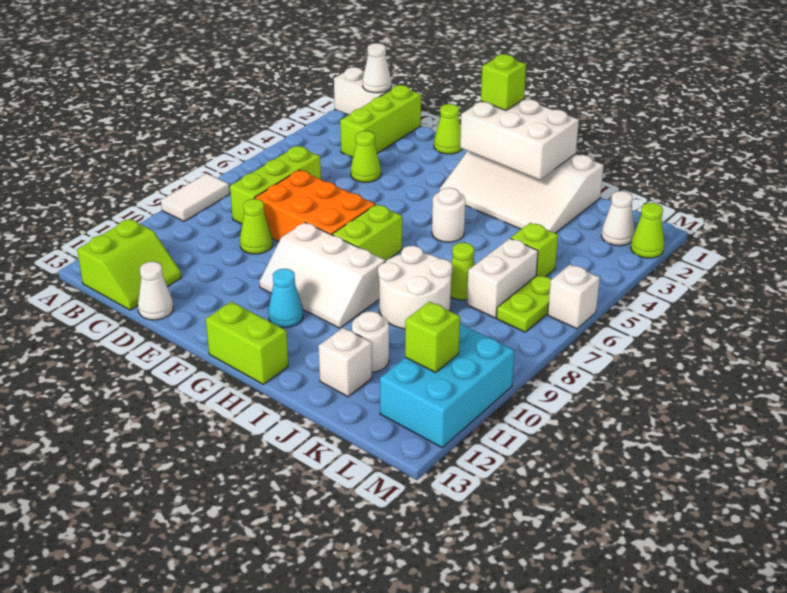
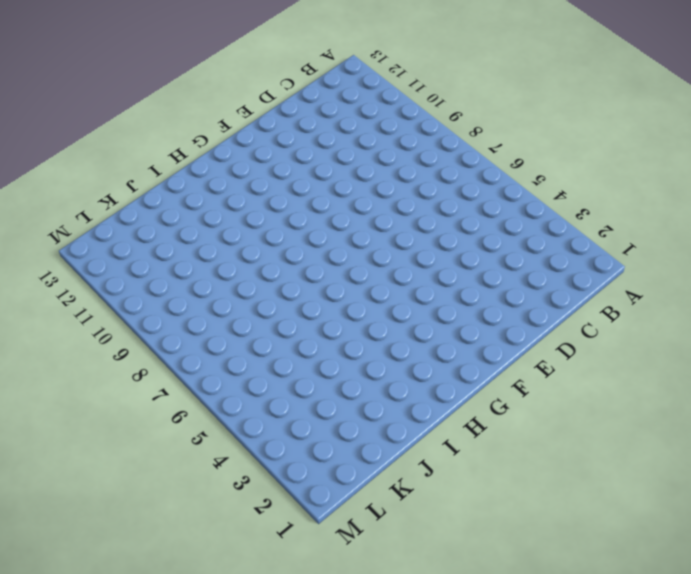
none -> white 1x2 brick [334,67,397,115]
none -> white 1x2 tile [161,173,230,221]
none -> lime 2x2 slope [77,219,182,310]
none -> lime 1x3 brick [340,85,421,157]

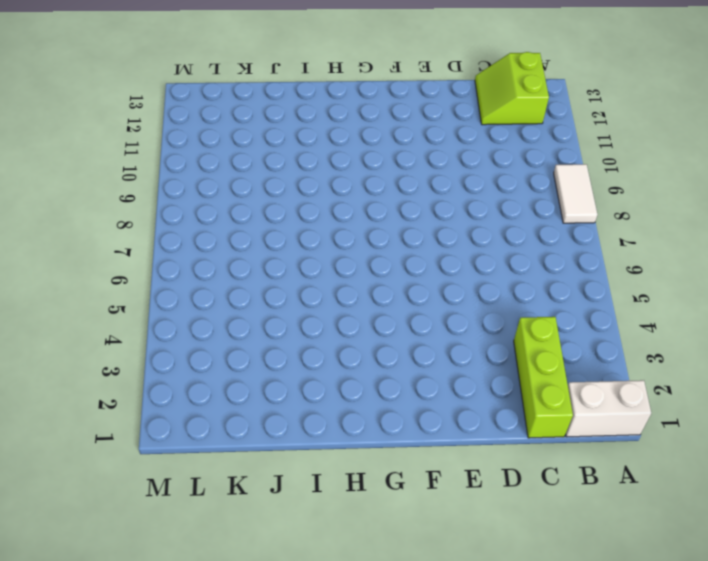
none -> lime 1x3 brick [230,146,321,224]
none -> lime 1x1 cone [351,131,381,182]
none -> orange 2x3 brick [255,170,375,242]
none -> lime 1x1 cone [240,199,273,254]

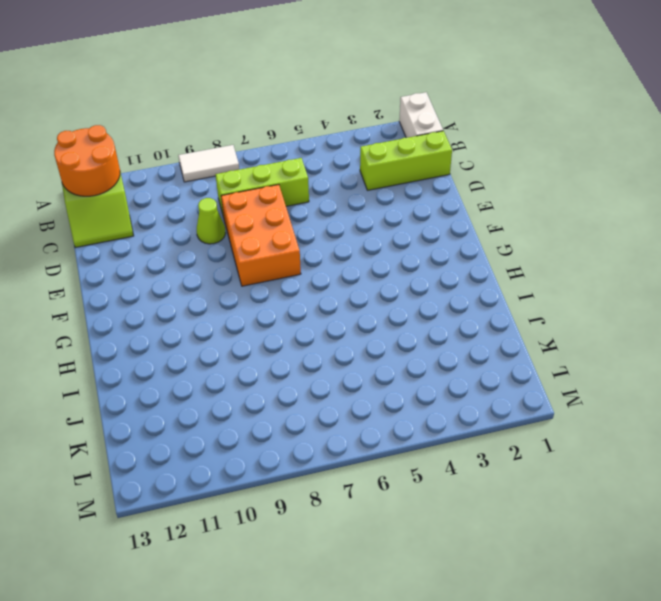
orange 2x2 round brick [54,125,120,196] -> none
none -> lime 1x1 cone [351,131,381,182]
none -> white 1x1 cone [138,262,173,320]
none -> lime 1x1 cone [434,104,462,154]
none -> white 2x3 slope [259,222,385,328]

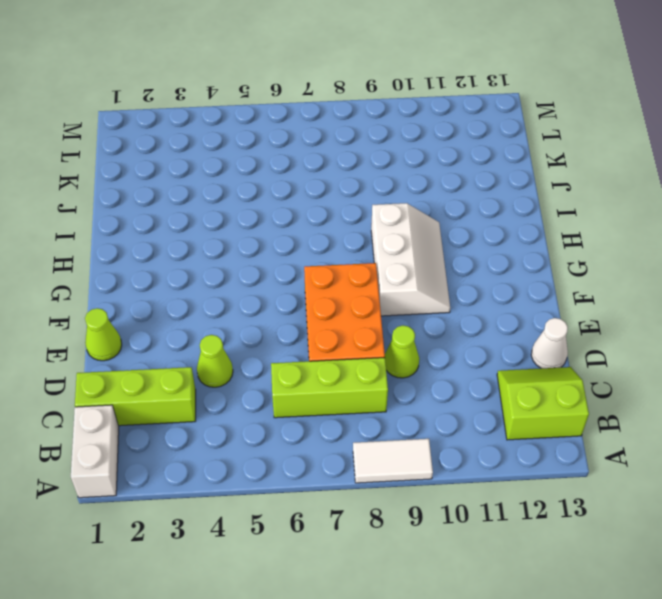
none -> white 3x4 slope [440,151,604,233]
none -> lime 1x2 brick [332,204,402,261]
none -> cyan 1x1 cone [268,269,303,327]
none -> lime 1x2 brick [206,302,288,384]

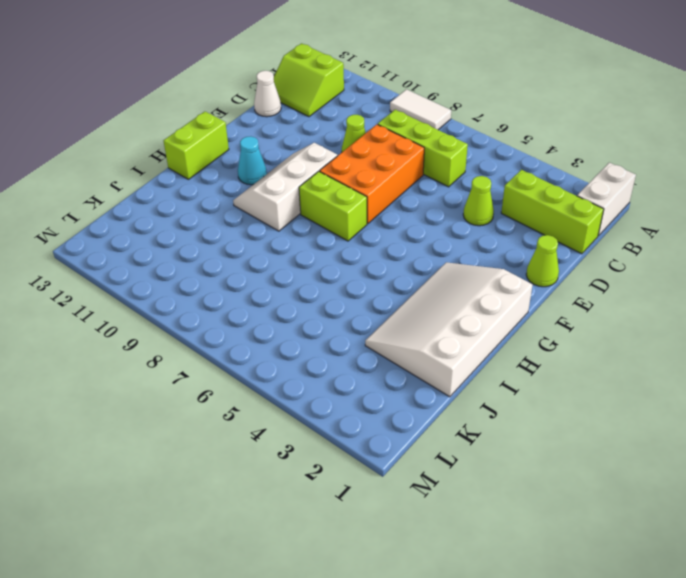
none -> white 1x1 round brick [432,188,465,242]
none -> white 2x2 round brick [378,246,452,329]
none -> lime 1x1 cone [451,243,475,300]
none -> white 1x1 round brick [352,311,389,372]

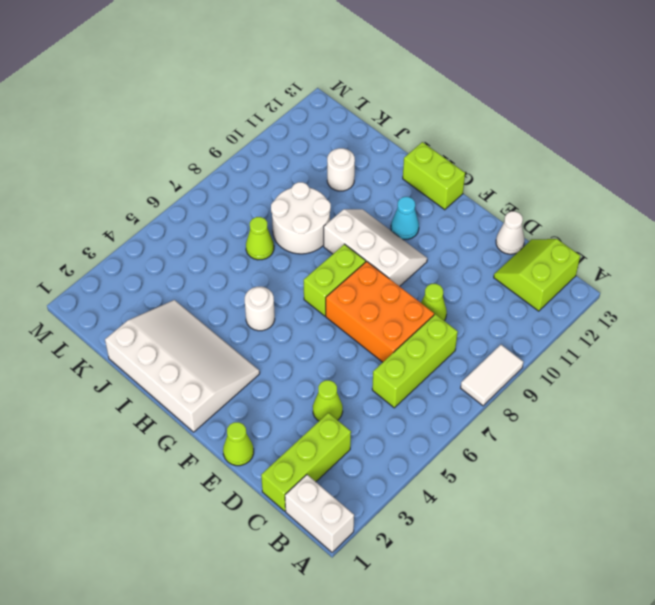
none -> white 1x1 brick [318,328,372,397]
none -> lime 1x1 brick [511,223,558,277]
none -> white 1x2 brick [467,238,538,318]
none -> white 1x1 cone [601,191,634,246]

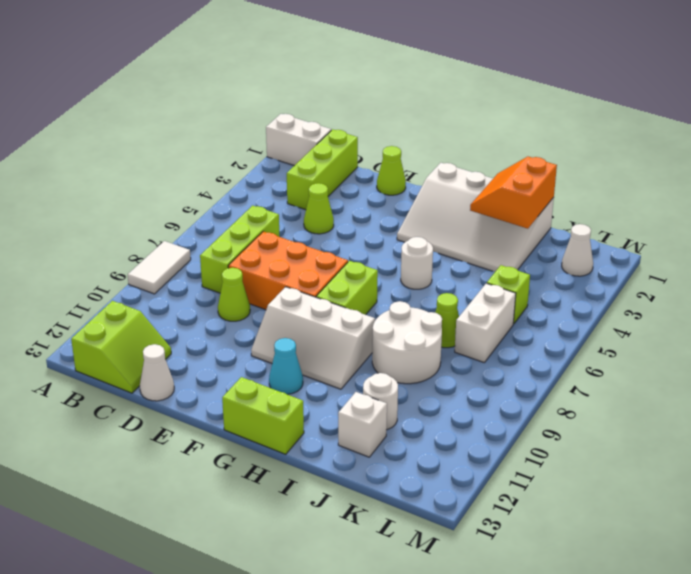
orange 2x2 slope [470,157,557,229] -> white 2x3 brick [460,99,579,180]
none -> lime 1x2 plate [497,275,552,332]
none -> cyan 2x3 brick [380,323,514,448]
none -> lime 1x1 cone [631,203,664,258]
none -> white 1x1 brick [548,264,600,329]

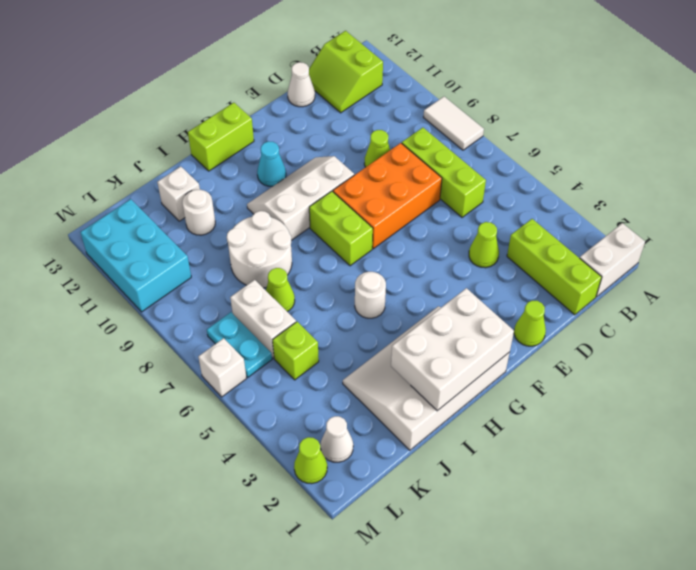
cyan 1x2 plate [207,312,272,377] -> lime 1x2 plate [497,275,552,332]
none -> white 1x1 cone [363,43,391,93]
none -> lime 1x1 brick [405,302,460,373]
none -> lime 1x1 brick [481,54,526,110]

